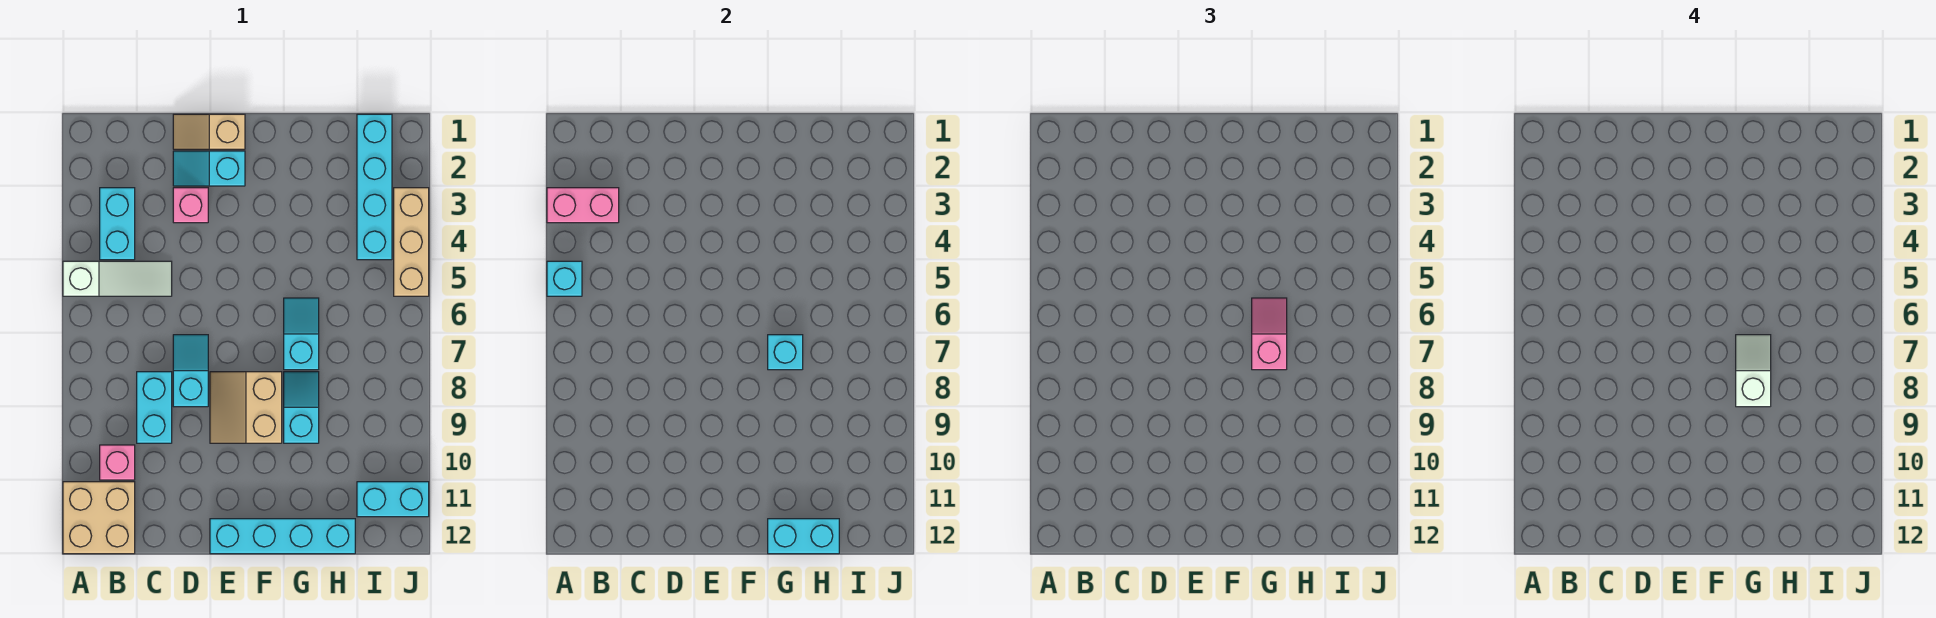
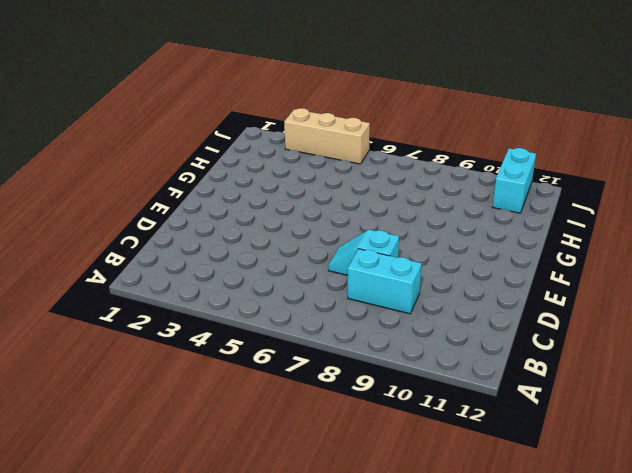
none -> white 1x3 slope [63,261,172,296]
none -> tan 2x2 brick [63,482,135,554]
none -> cyan 1x2 brick [100,188,135,260]

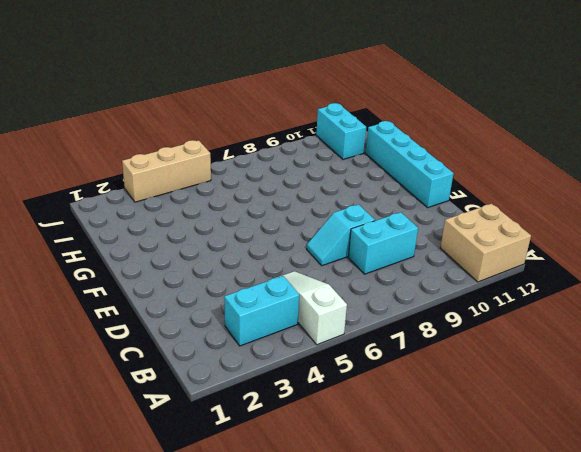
none -> pink 1x1 brick [100,445,135,480]
none -> tan 1x2 slope [173,114,245,149]
none -> cyan 1x2 slope [173,151,245,186]

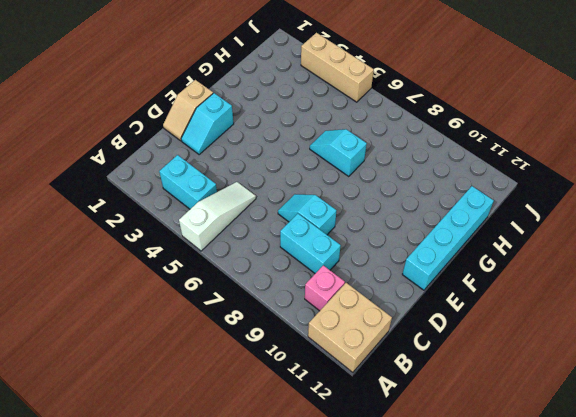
none -> pink 1x1 brick [173,188,208,223]
none -> tan 2x2 slope [210,372,282,443]
none -> cyan 1x2 slope [284,372,319,443]

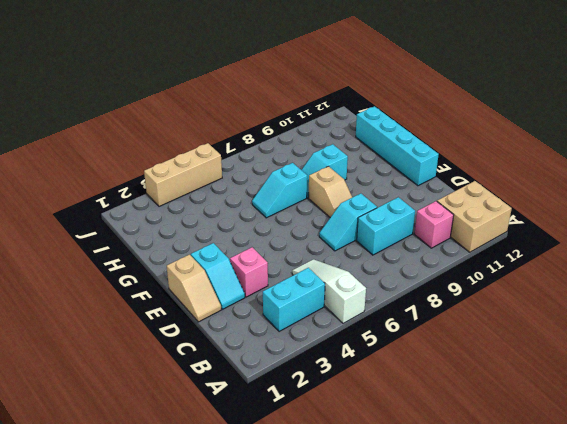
tan 1x2 slope [308,166,352,217] -> tan 2x2 slope [210,372,282,443]
none -> cyan 1x4 brick [357,114,392,260]
none -> cyan 1x2 brick [357,482,429,517]
none -> pink 1x2 brick [547,188,619,223]

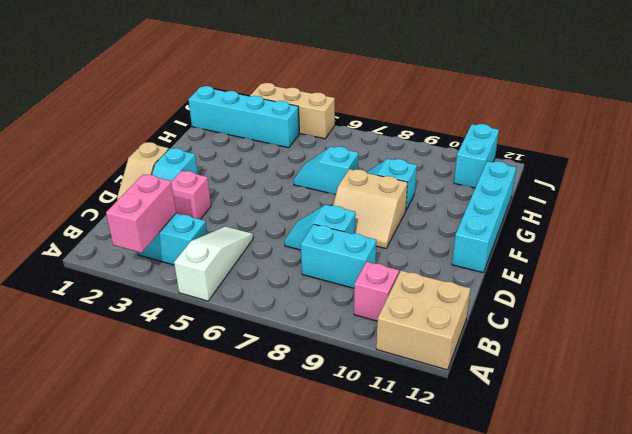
none -> cyan 1x1 brick [547,261,582,296]
none -> cyan 1x1 brick [768,335,803,370]
none -> cyan 1x2 brick [768,519,839,554]

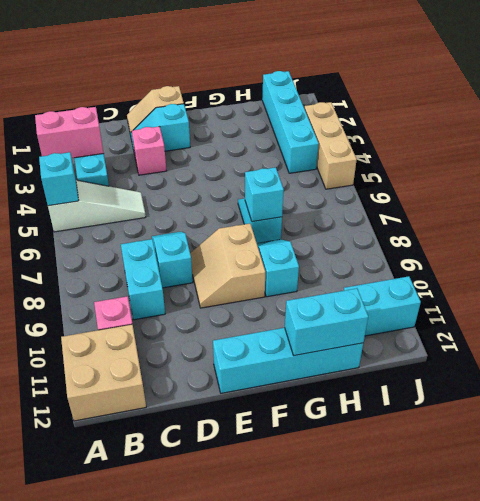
none -> pink 1x2 slope [1252,298,1287,370]
none -> white 1x2 slope [1736,335,1771,407]

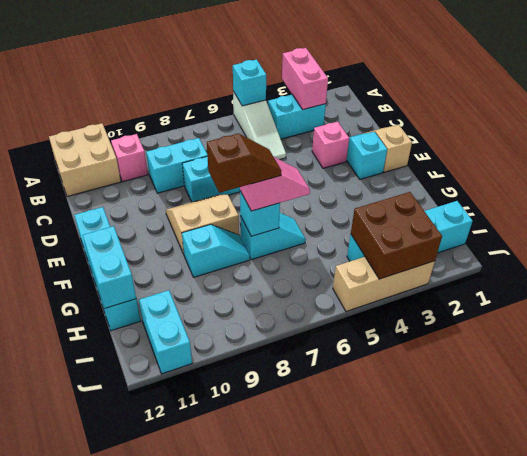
brown 1x2 slope [207,134,281,193] -> white 1x2 slope [1736,335,1771,407]
brown 2x2 brick [351,192,442,279] -> none

